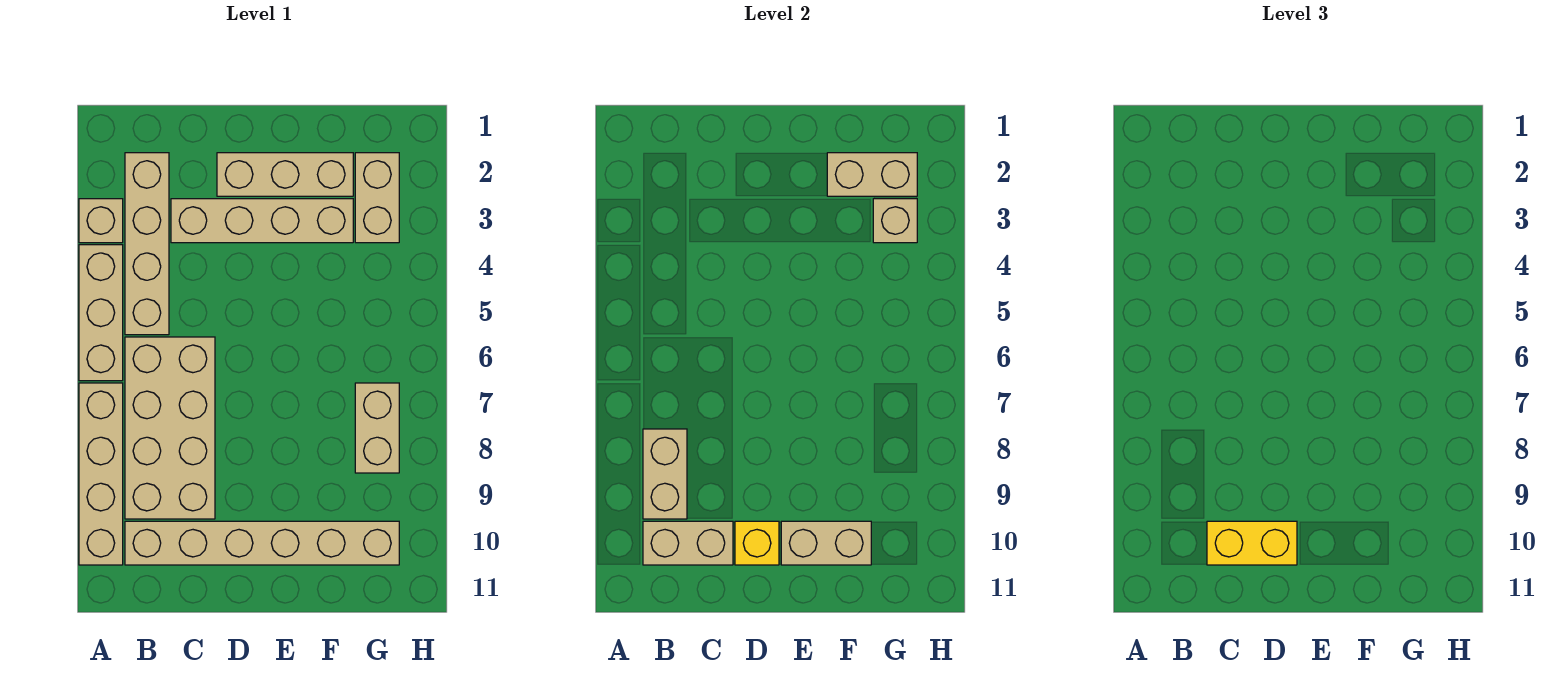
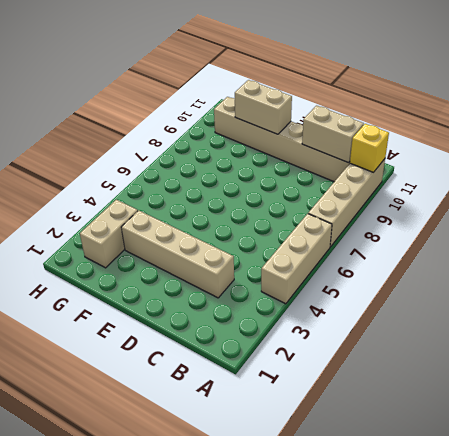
yellow 1x1 brick [350,124,389,172] -> yellow 1x1 brick moved to [735,521,779,565]
none -> tan 1x1 brick [79,199,123,243]
none -> tan 1x4 brick [125,153,169,335]
none -> tan 2x4 brick [125,337,215,519]

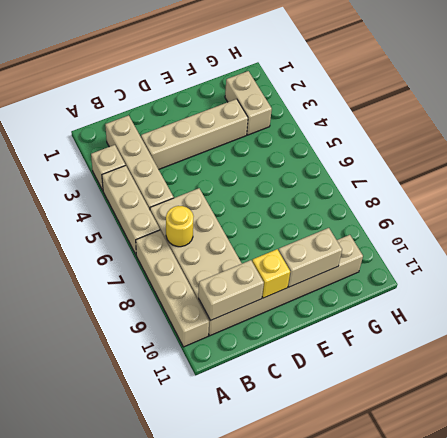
yellow 1x1 round brick [166,206,194,247] -> none
none -> tan 1x3 brick [217,153,353,196]
none -> tan 1x2 brick [355,383,399,473]
none -> tan 1x2 brick [643,429,687,519]

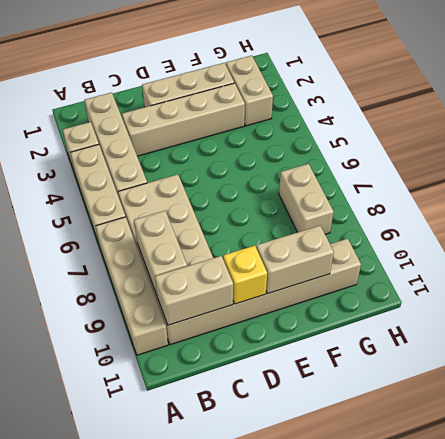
none -> tan 1x2 brick [827,153,917,196]
none -> tan 1x1 brick [873,199,917,243]
none -> yellow 1x2 brick [1207,521,1297,565]

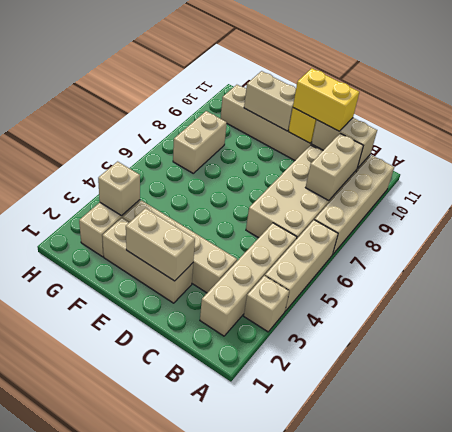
tan 1x2 brick [126,208,195,281] -> tan 1x2 brick moved to [827,153,917,196]

